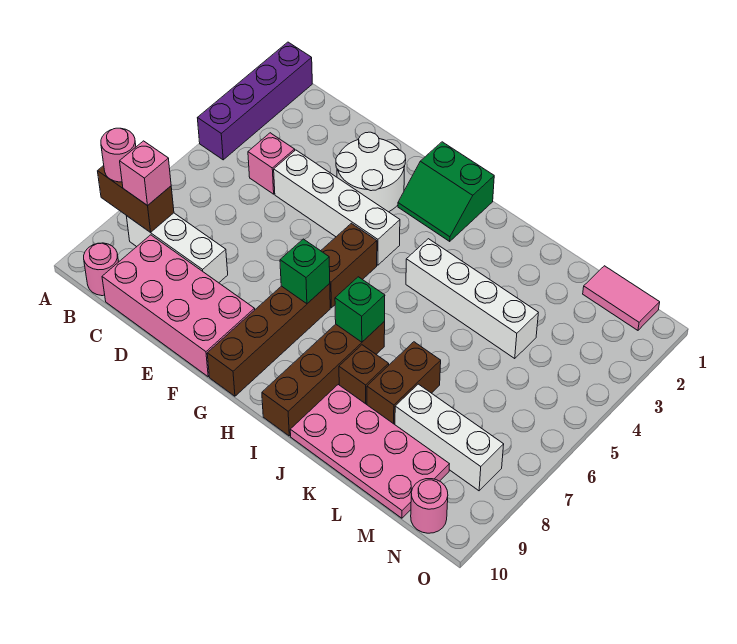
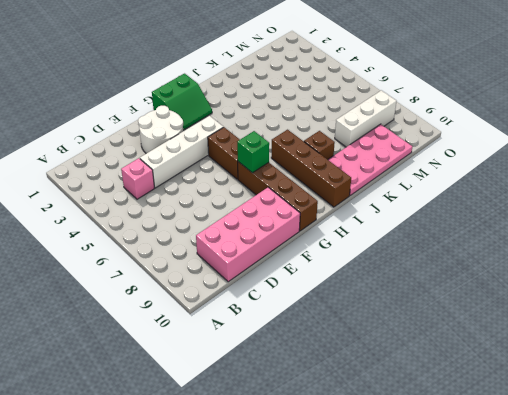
none -> purple 1x4 brick [198,42,312,160]
none -> white 1x3 brick [127,213,228,283]
none -> pink 1x1 round brick [84,243,118,296]

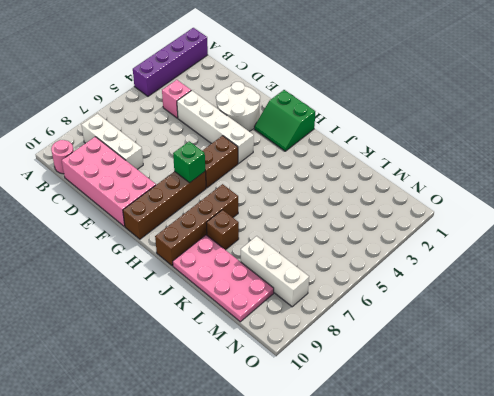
none -> white 1x4 brick [406,239,538,358]
none -> brown 1x2 brick [367,342,441,424]
none -> pink 1x2 tile [583,266,660,330]

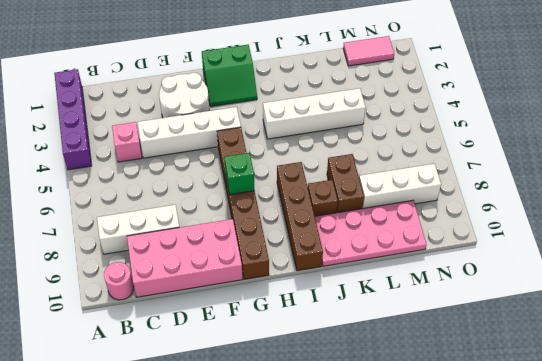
none -> pink 1x1 round brick [411,479,448,533]
none -> brown 1x2 brick [98,166,174,232]
none -> green 1x1 brick [335,277,385,342]

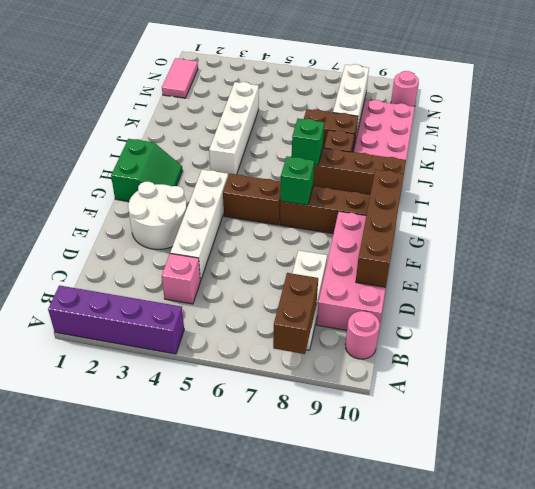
brown 1x4 brick [356,170,404,287] -> none
none -> pink 1x1 round brick [101,128,136,182]
none -> pink 1x1 brick [120,141,171,206]

